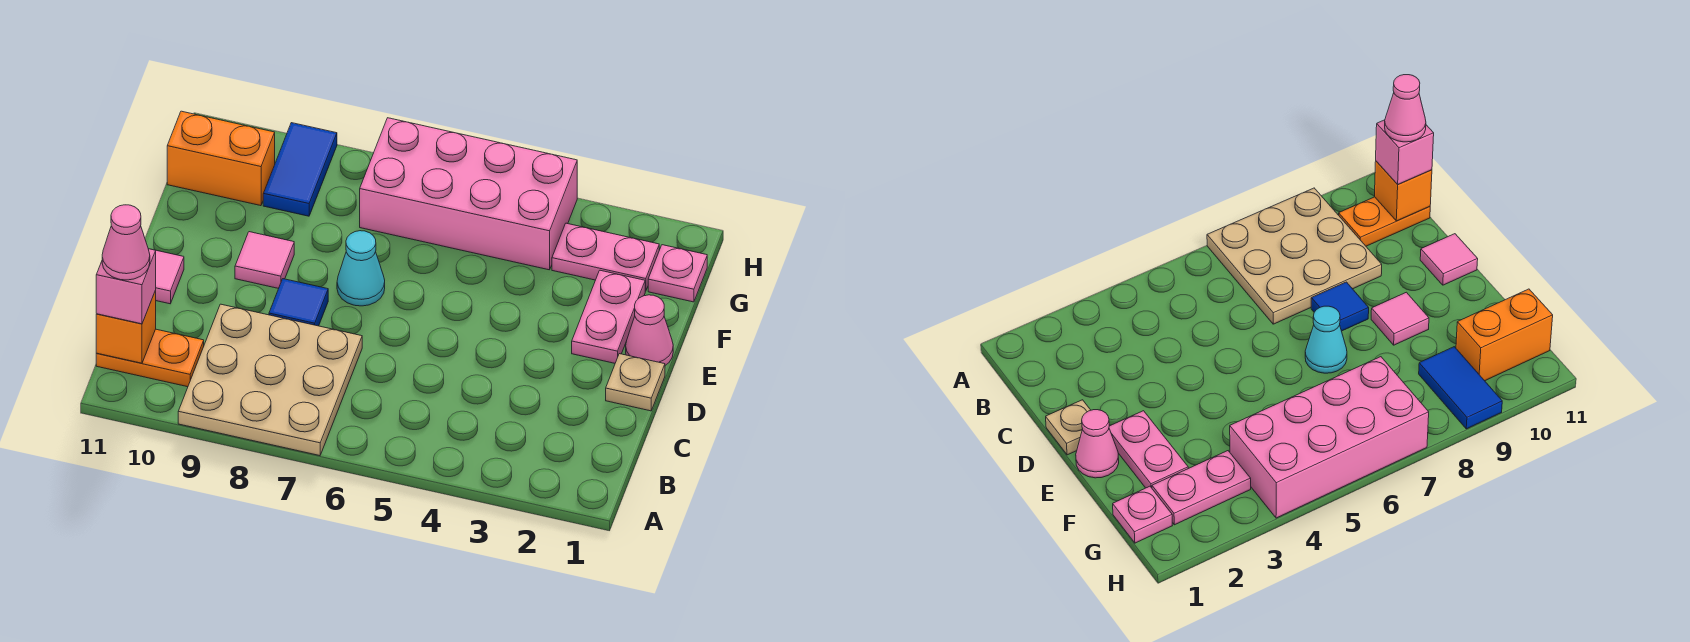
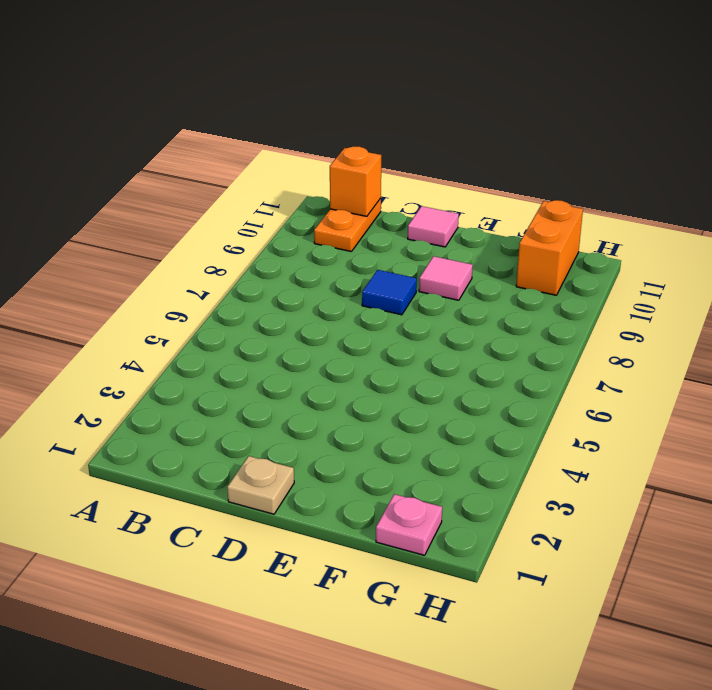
none -> tan 3x3 plate [178,304,362,456]
none -> pink 1x1 cone [626,295,673,365]
none -> pink 1x2 plate [572,270,645,363]

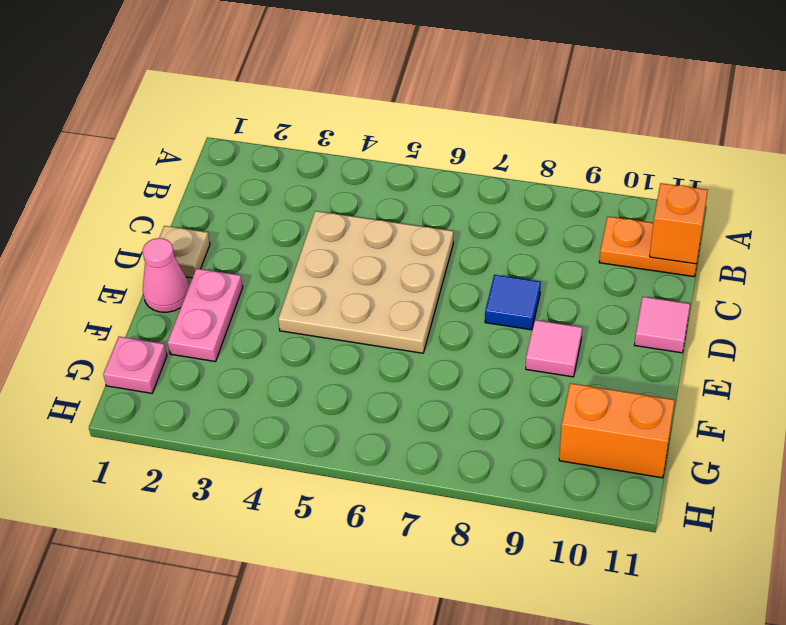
tan 3x3 plate [278,211,453,353] -> tan 3x3 plate moved to [178,304,362,456]
none -> cyan 1x1 cone [337,231,385,306]
none -> pink 1x2 plate [552,223,659,291]
none -> pink 2x4 brick [360,118,577,270]

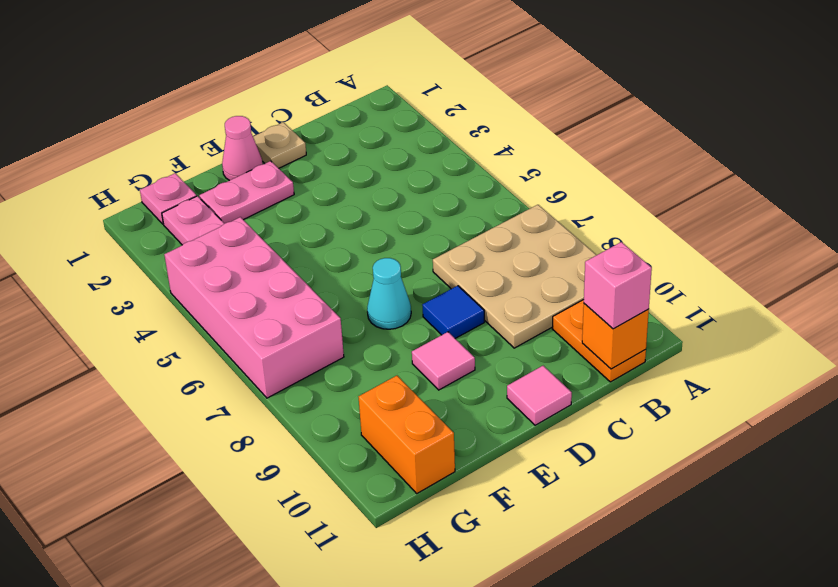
none -> blue 1x2 tile [263,123,337,216]
none -> pink 1x1 cone [102,205,150,280]

